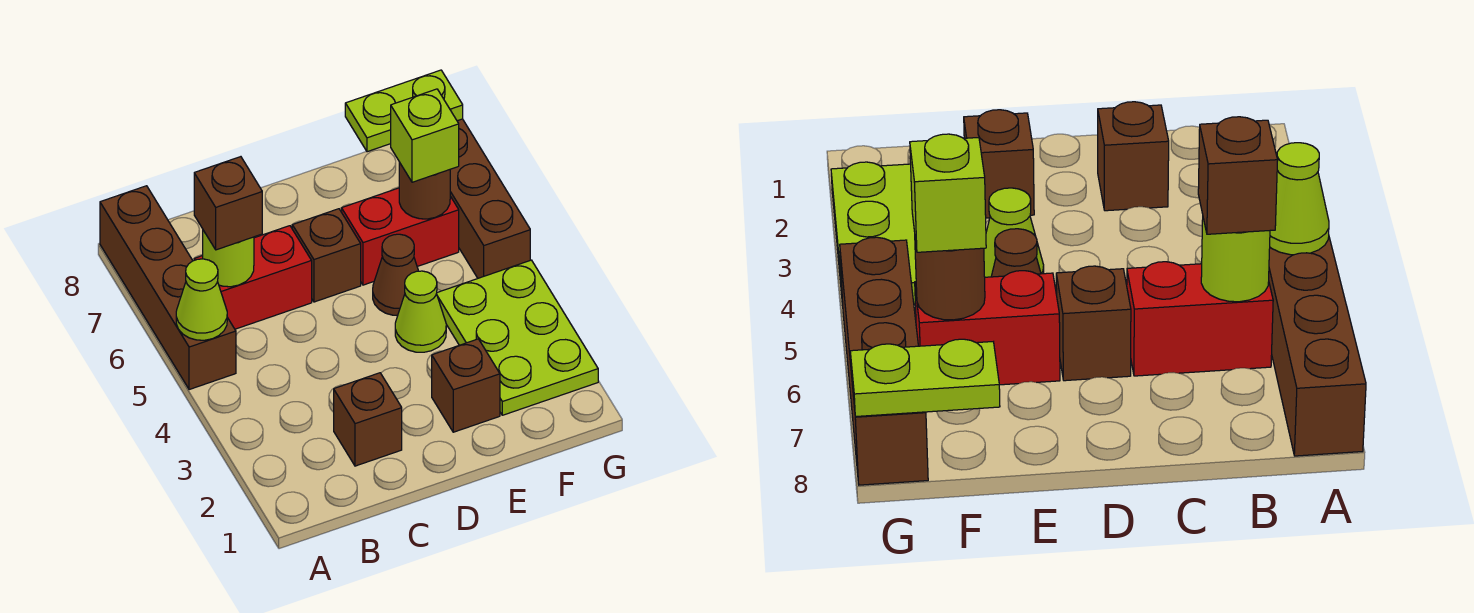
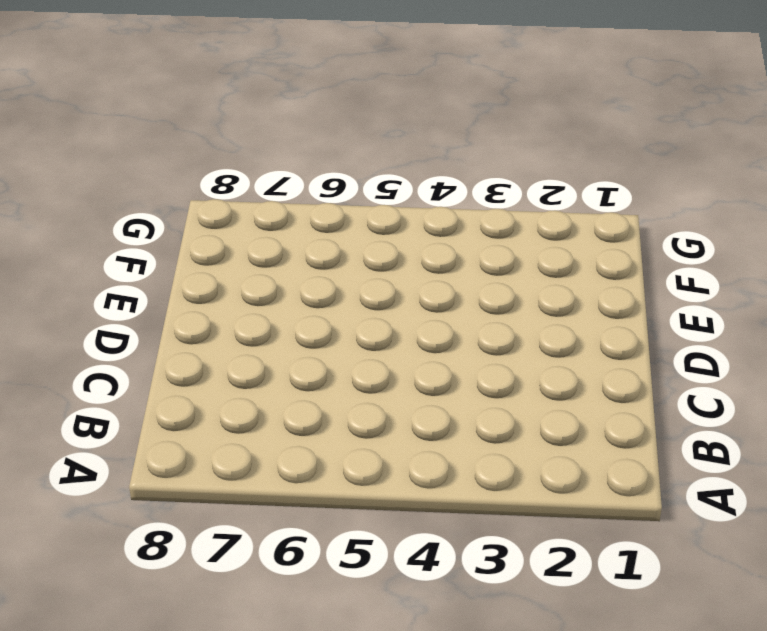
none -> brown 1x4 brick [100,186,236,390]
none -> red 1x2 brick [194,226,312,329]
none -> brown 1x1 brick [334,373,402,466]

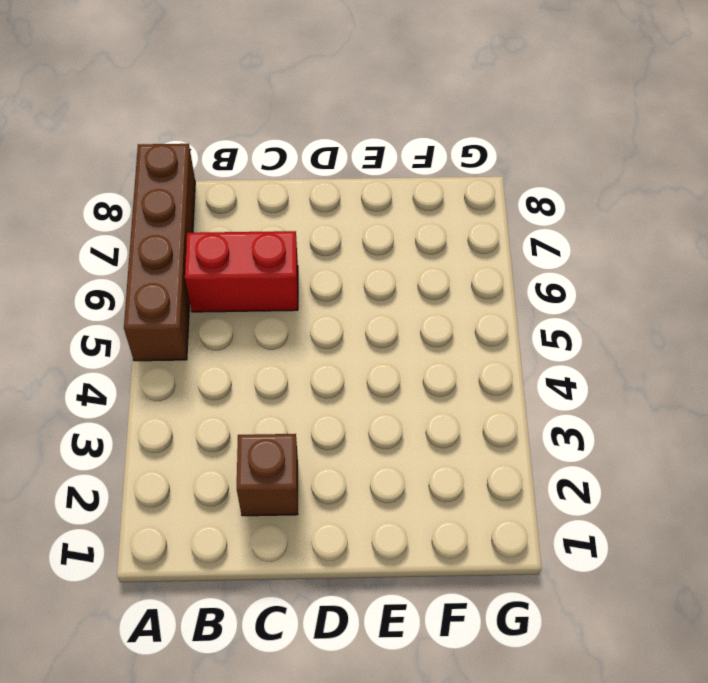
none -> brown 1x1 brick [292,209,361,302]
none -> brown 1x1 brick [432,339,500,432]
none -> lime 1x1 cone [395,271,446,352]

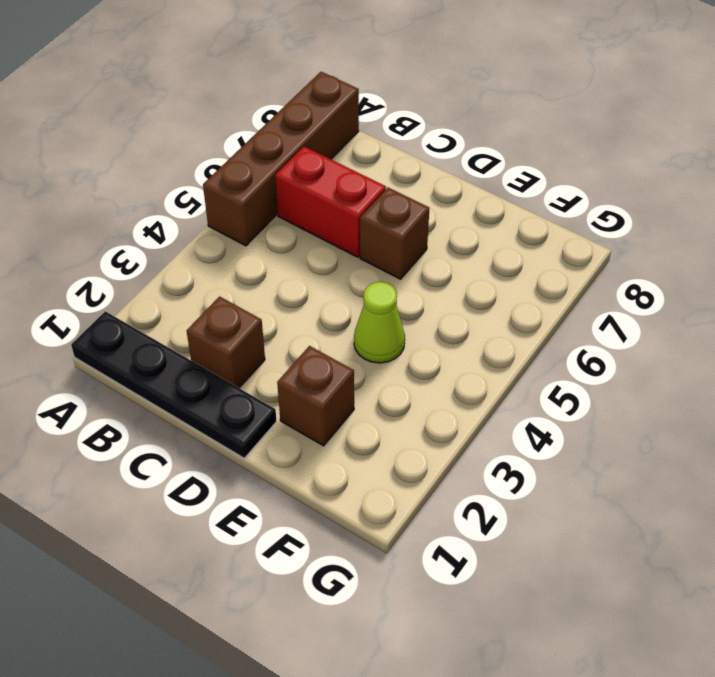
black 1x4 plate [71,311,277,458] -> none
none -> brown 1x1 cone [373,234,418,316]
none -> red 1x2 brick [342,188,459,285]
none -> lime 2x3 plate [437,260,598,415]

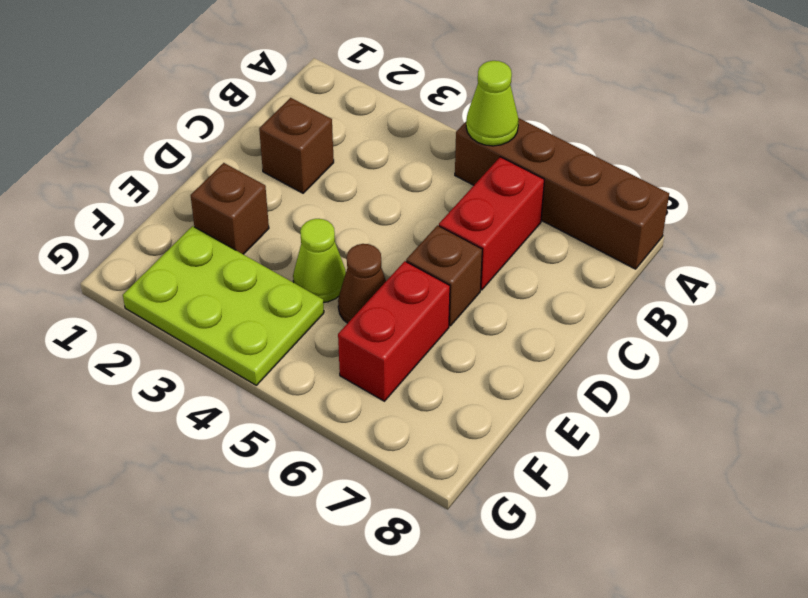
none -> brown 1x4 brick [450,119,530,278]
none -> lime 1x1 round brick [203,230,254,287]
none -> brown 1x1 round brick [399,162,450,219]

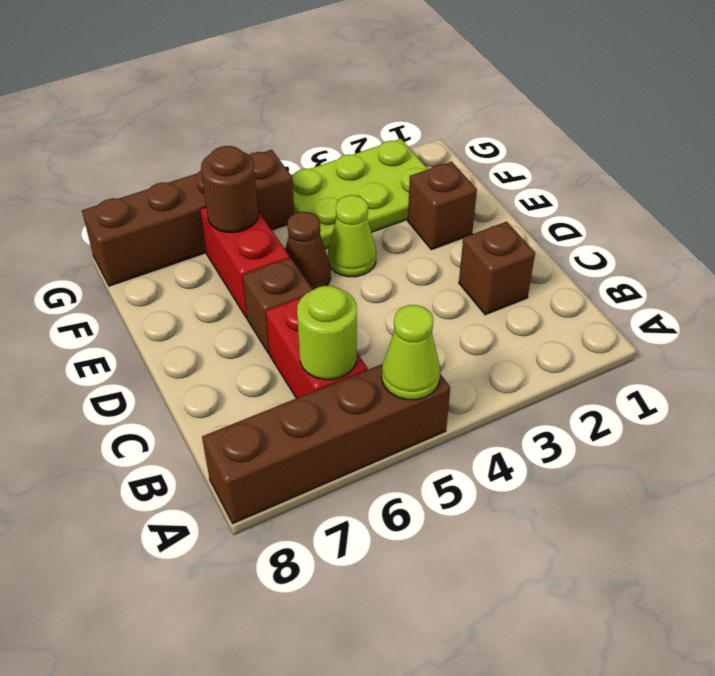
none -> lime 1x2 plate [345,70,463,152]
none -> brown 1x1 brick [194,157,262,250]
none -> lime 1x1 brick [391,89,459,182]

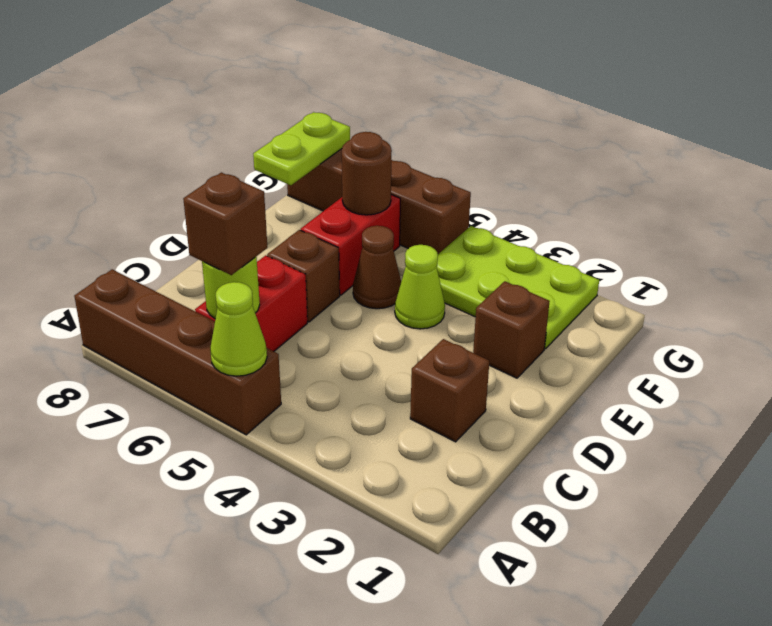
none -> lime 1x1 brick [391,89,459,182]

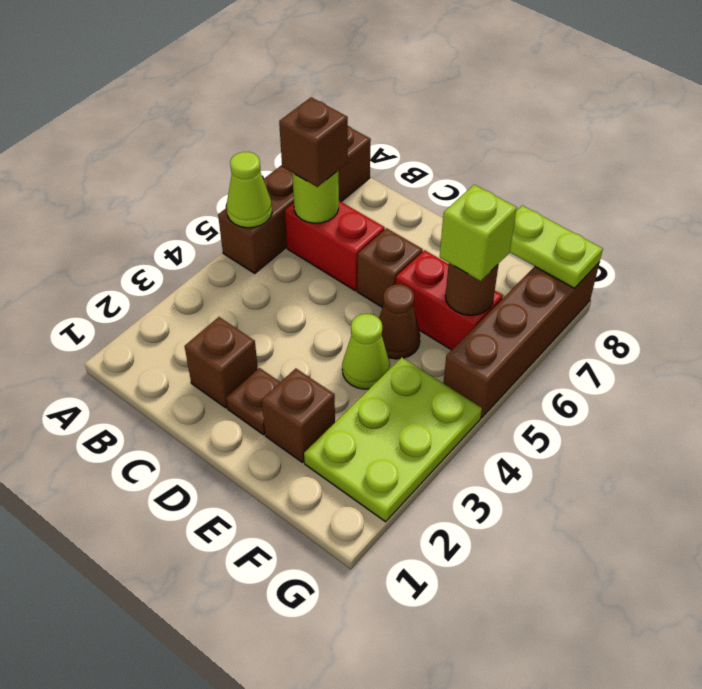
brown 1x1 plate [226,368,280,435] -> none

